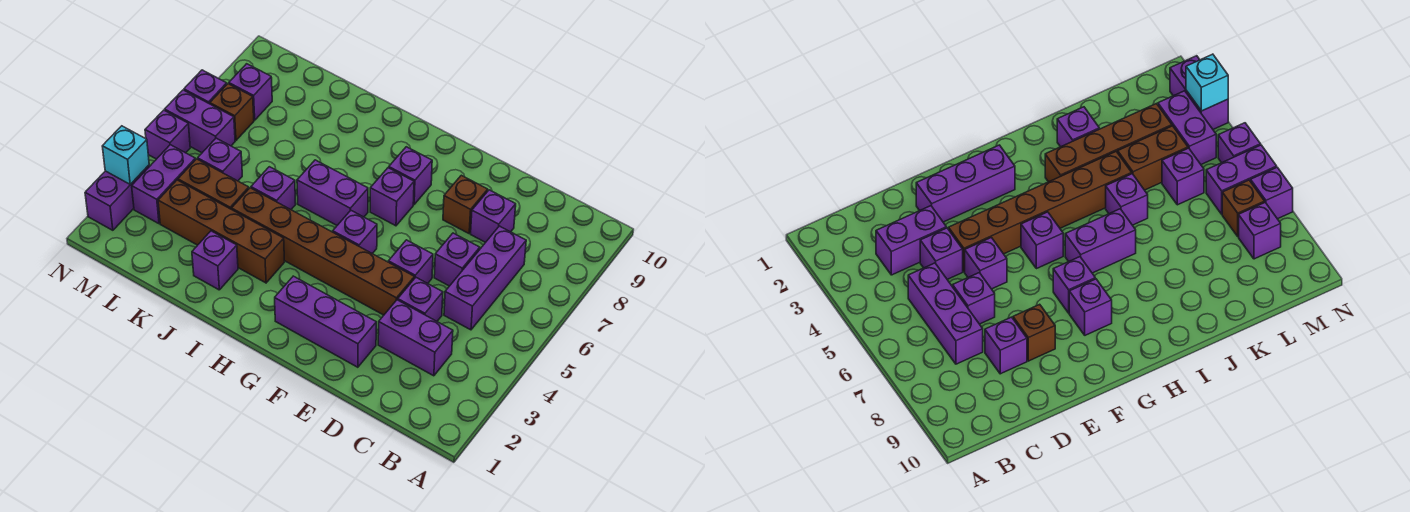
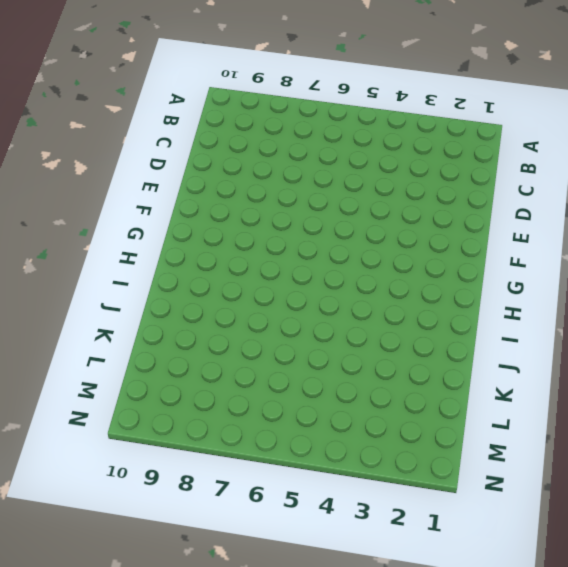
none -> purple 1x2 brick [378,300,453,376]
none -> purple 1x3 brick [444,226,526,330]
none -> purple 1x1 brick [398,278,443,321]

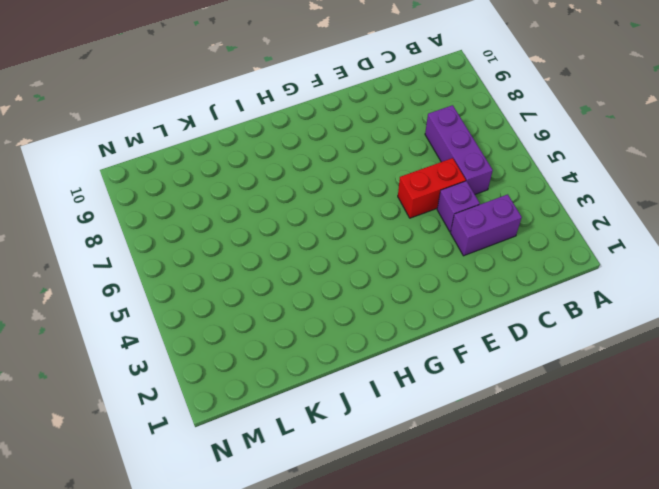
red 1x2 brick [398,158,466,218] -> purple 1x1 brick [388,240,433,283]
none -> purple 1x1 brick [434,233,480,286]
none -> purple 1x1 brick [471,190,516,242]
none -> purple 1x3 brick [275,276,376,367]

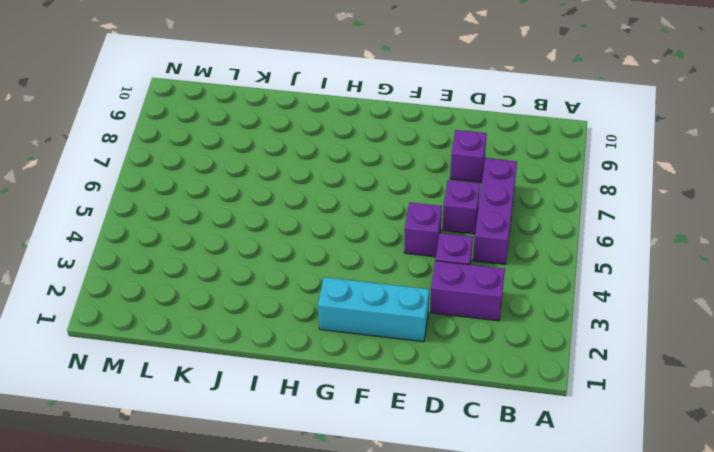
cyan 1x3 brick [318,277,429,342] -> purple 1x3 brick [275,276,376,367]
none -> brown 1x6 brick [232,188,414,315]
none -> brown 1x1 brick [443,175,488,233]
none -> purple 1x1 brick [333,210,377,254]

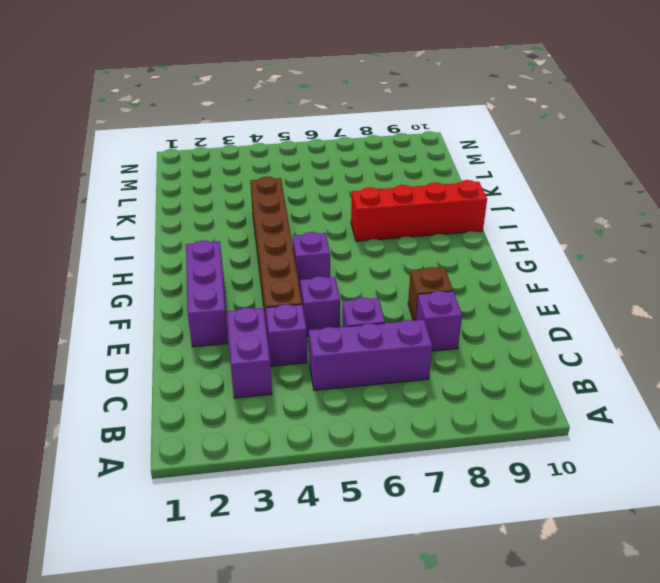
red 1x4 brick [351,180,487,241] -> none
none -> purple 1x1 brick [370,168,414,226]
none -> purple 1x1 brick [389,147,432,204]
none -> purple 1x2 brick [297,160,368,225]

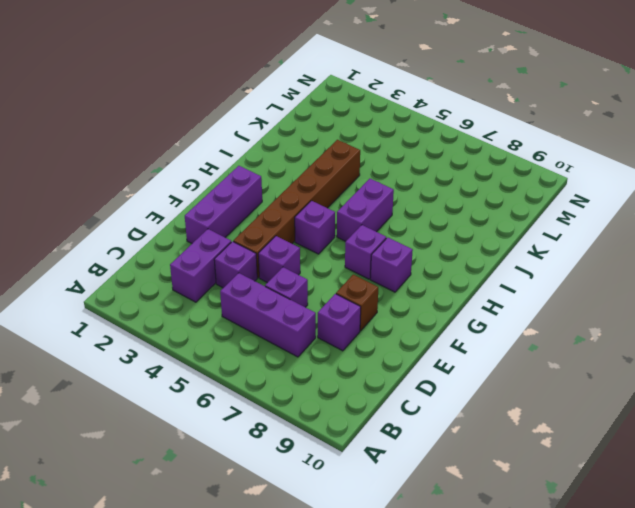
none -> brown 1x4 brick [158,180,285,283]
none -> purple 1x1 brick [192,231,238,290]
none -> purple 1x1 brick [251,167,296,210]

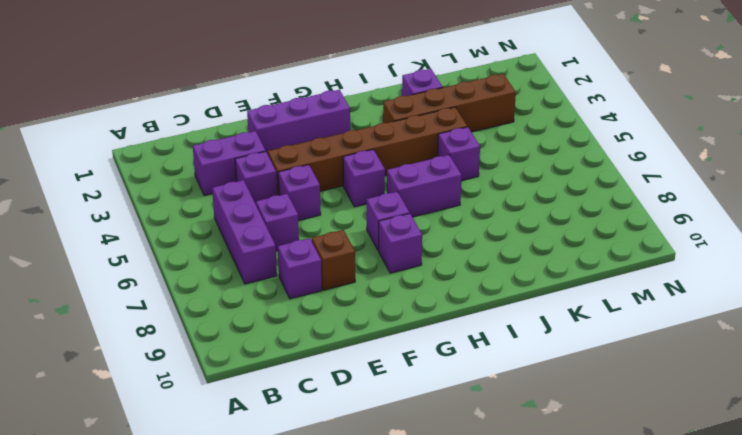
none -> brown 1x2 brick [178,159,249,209]
none -> purple 1x1 brick [198,138,242,181]
none -> purple 1x2 brick [132,145,195,224]

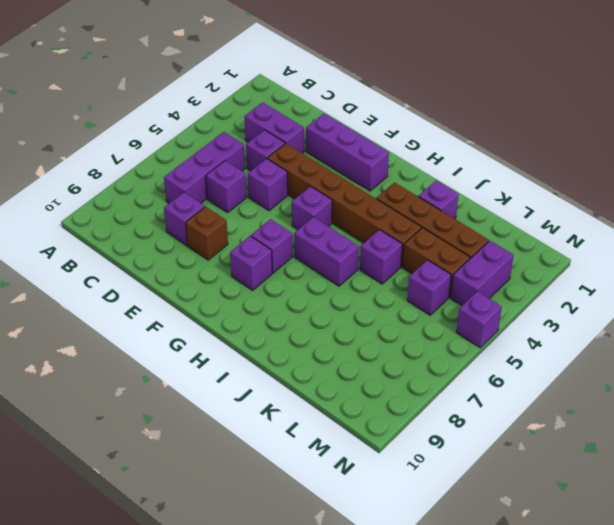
none -> purple 1x2 brick [165,90,235,153]
none -> brown 1x1 brick [210,84,254,140]
none -> purple 1x1 brick [229,64,272,120]

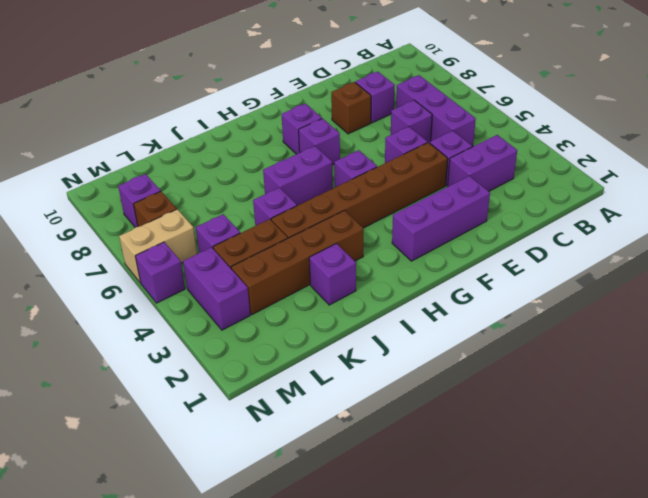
tan 1x2 brick [119,209,197,283] -> purple 1x2 brick [165,90,235,153]
none -> purple 1x2 brick [85,165,149,230]
none -> purple 1x1 brick [184,70,227,104]
none -> cyan 1x1 brick [102,126,149,184]

